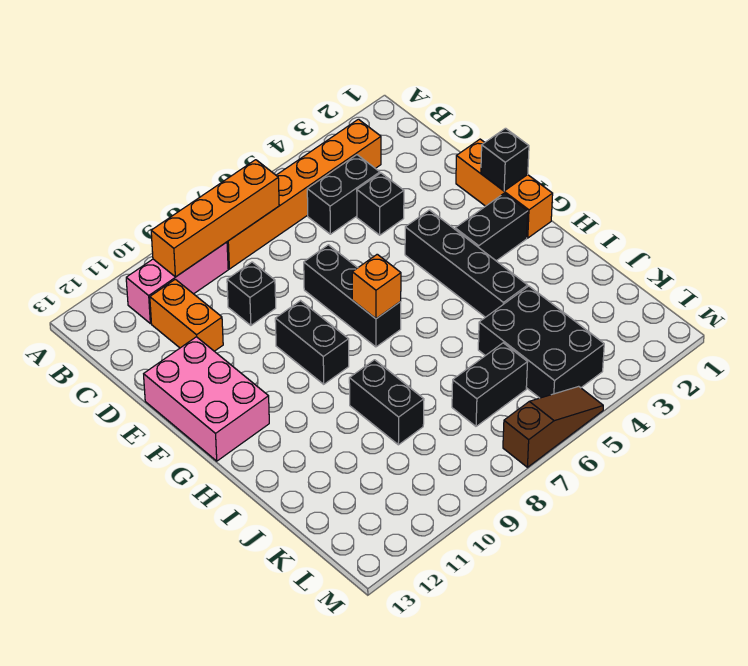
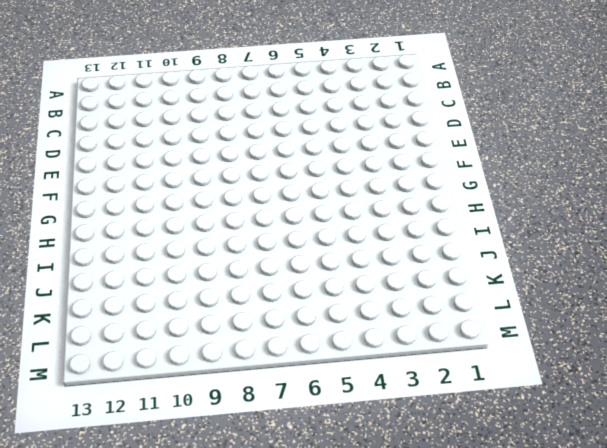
none -> orange 1x6 brick [227,119,381,269]
none -> pink 1x3 brick [126,242,228,324]
none -> black 1x2 brick [307,155,380,234]

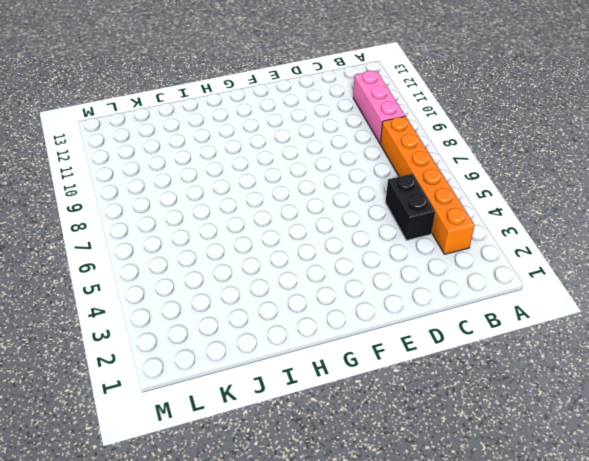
none -> orange 1x2 brick [150,279,223,351]
none -> black 1x1 brick [357,173,404,235]
none -> black 1x1 brick [227,262,276,325]

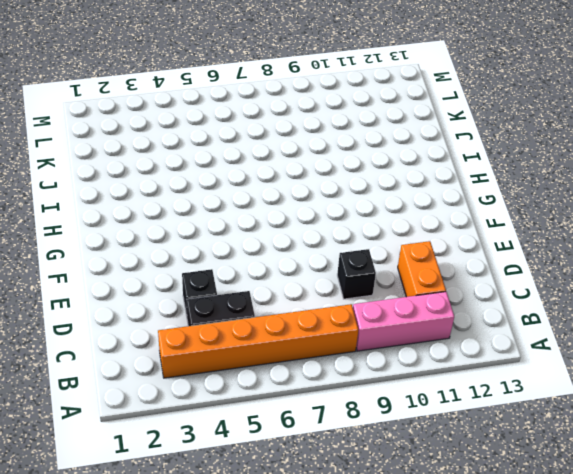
none -> orange 1x3 brick [456,139,553,238]
none -> black 1x3 brick [304,245,401,347]
none -> pink 2x3 brick [144,337,269,461]

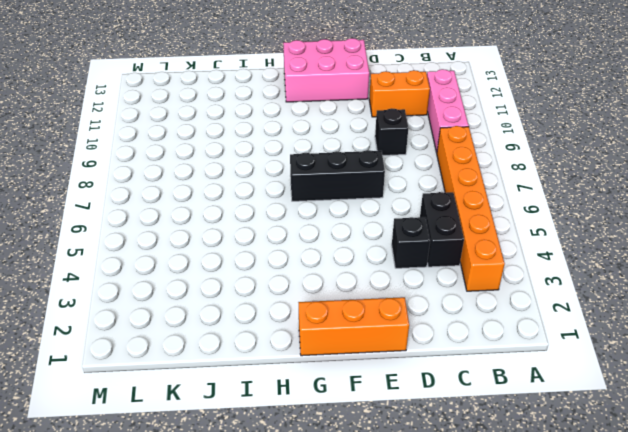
none -> black 1x4 brick [405,210,528,317]
none -> black 1x2 brick [275,301,349,384]
none -> black 1x2 brick [455,193,528,261]

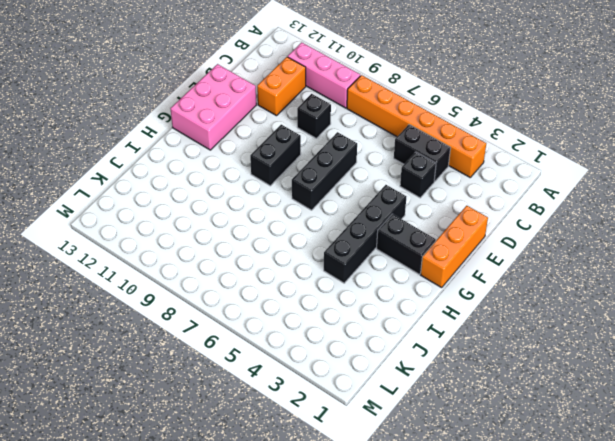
none -> black 1x2 brick [349,360,424,445]
none -> black 2x3 brick [478,286,604,398]
none -> black 1x2 brick [452,343,528,426]

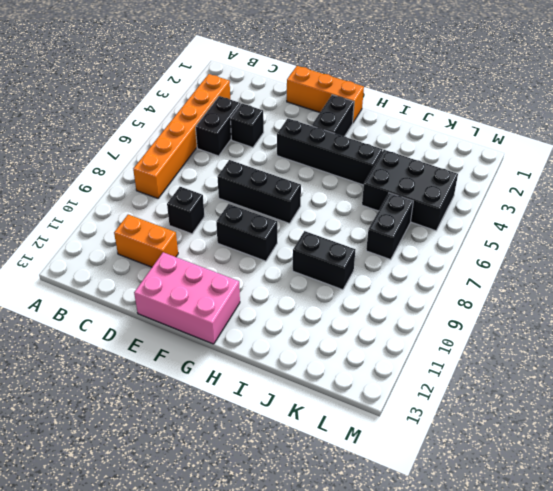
none -> pink 1x3 brick [126,242,228,324]
none -> brown 1x3 slope [503,386,603,467]
none -> orange 1x4 brick [151,160,279,277]

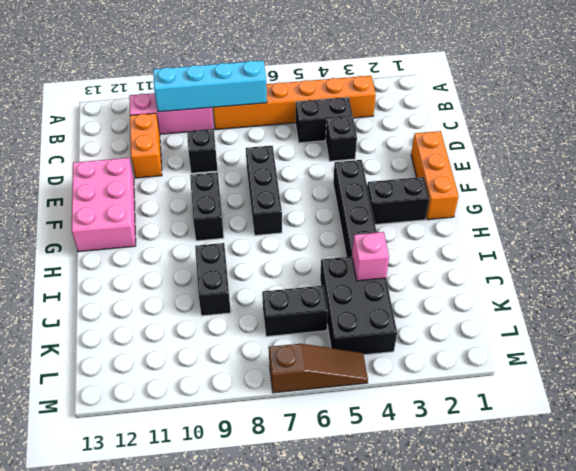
cyan 1x4 brick [153,61,267,112] -> orange 1x4 brick [151,160,279,277]
pink 1x1 brick [352,232,389,281] -> none
none -> black 1x1 brick [481,128,529,191]
none -> orange 1x1 brick [352,254,401,319]

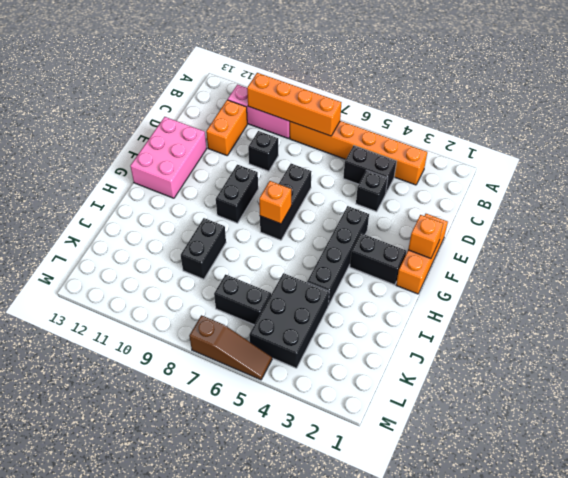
orange 1x1 brick [408,215,443,258] -> black 1x1 brick [481,128,529,191]

